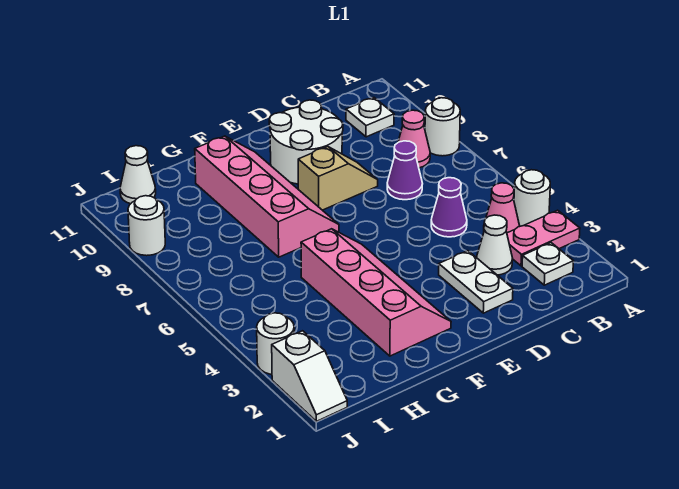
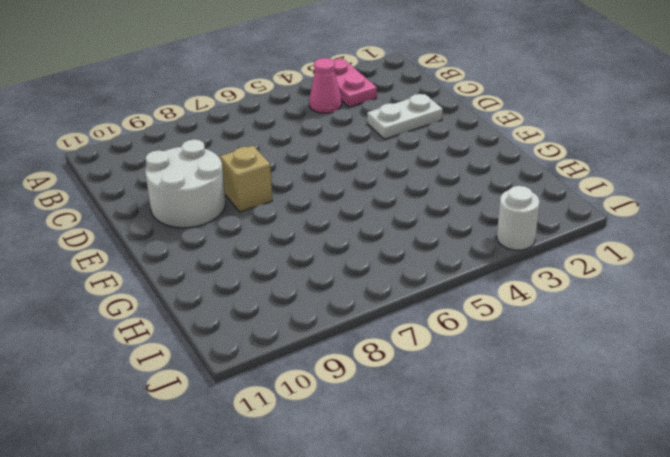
none -> white 1x1 round brick [514,170,550,226]
none -> white 1x1 round brick [425,98,460,156]
none -> white 1x1 plate [522,243,573,285]

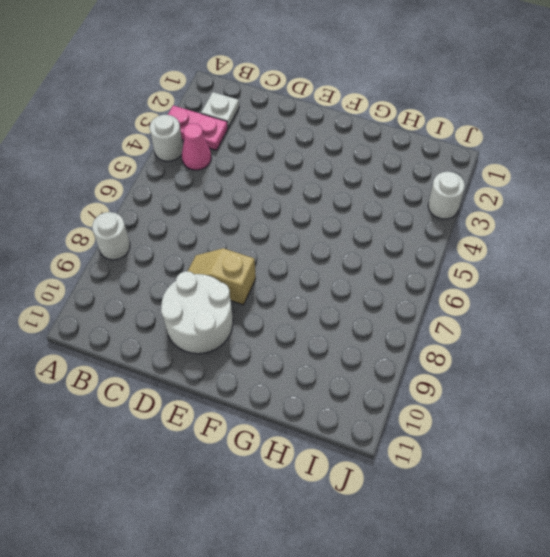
none -> pink 1x1 cone [398,110,430,168]
none -> white 1x1 plate [346,98,394,137]
none -> white 1x1 cone [477,215,513,275]

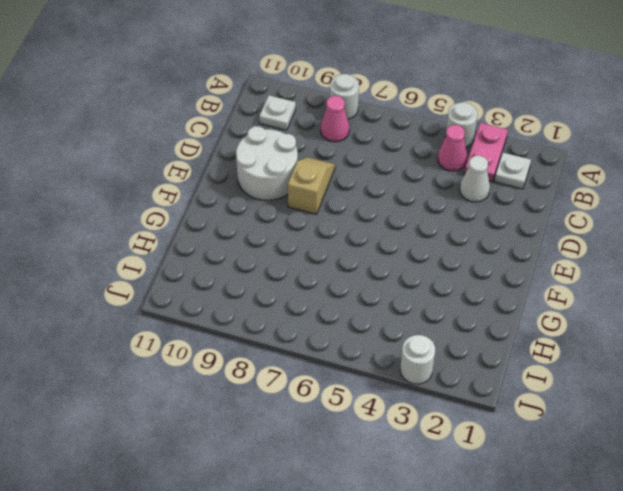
none -> purple 1x1 cone [431,178,467,237]
none -> purple 1x1 cone [387,141,422,200]
none -> white 1x2 plate [439,251,513,313]

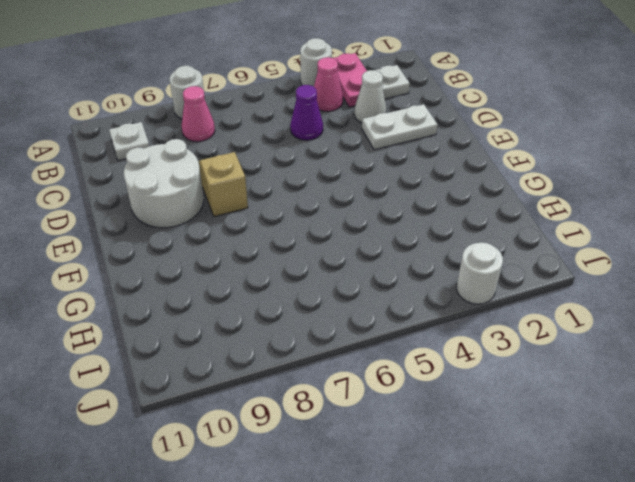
none -> purple 1x1 cone [387,141,422,200]
none -> pink 2x4 slope [301,229,451,356]
none -> pink 2x4 slope [195,136,339,257]

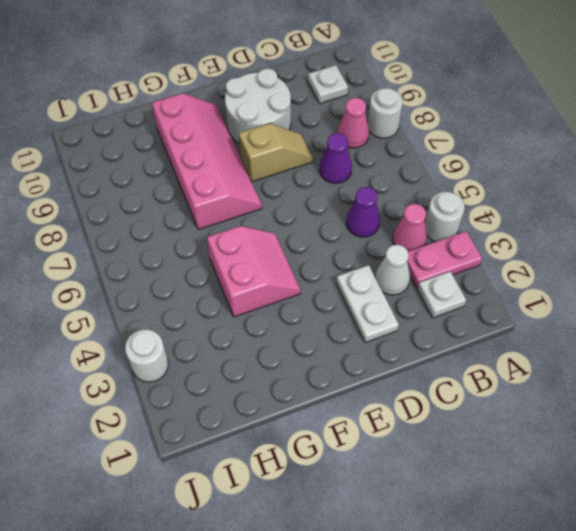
pink 2x2 slope [207,226,301,317] -> pink 2x4 slope [301,229,451,356]
none -> white 1x1 cone [120,146,156,204]
none -> white 1x2 slope [272,331,347,421]
none -> white 1x1 round brick [128,196,165,256]

